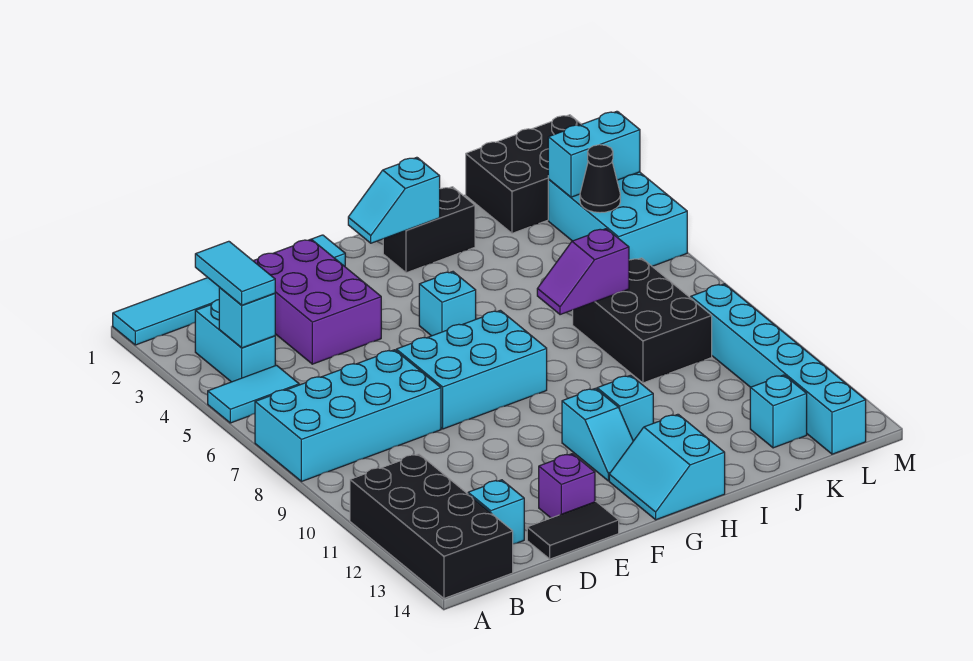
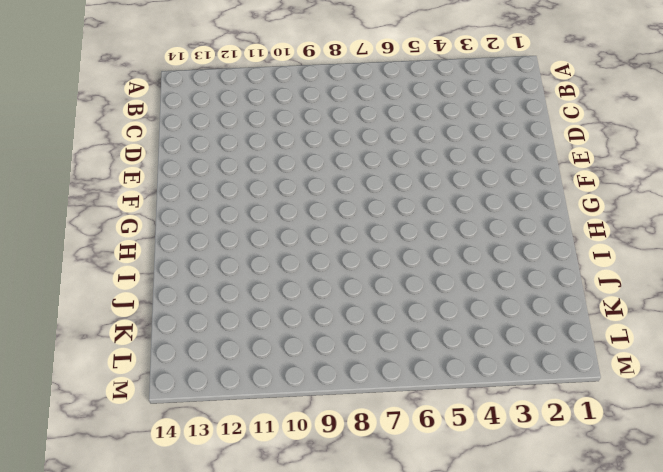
none -> cyan 1x6 tile [113,235,345,345]
none -> cyan 1x2 tile [208,365,299,423]
none -> cyan 2x4 brick [255,350,441,482]

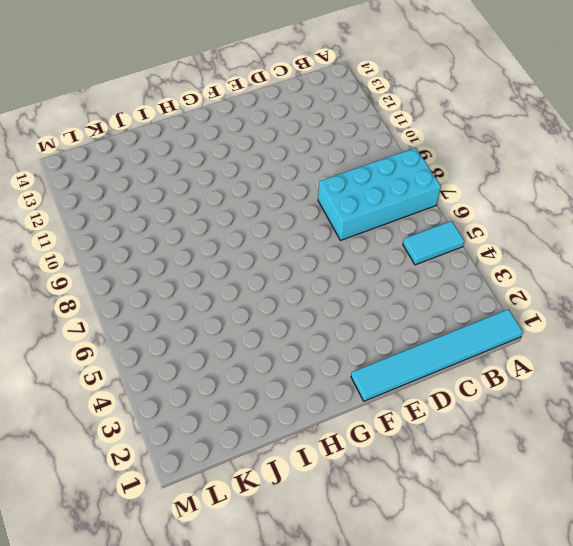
none -> black 2x4 brick [350,454,513,598]
none -> cyan 1x2 brick [195,300,275,382]
none -> cyan 1x1 brick [468,480,524,544]

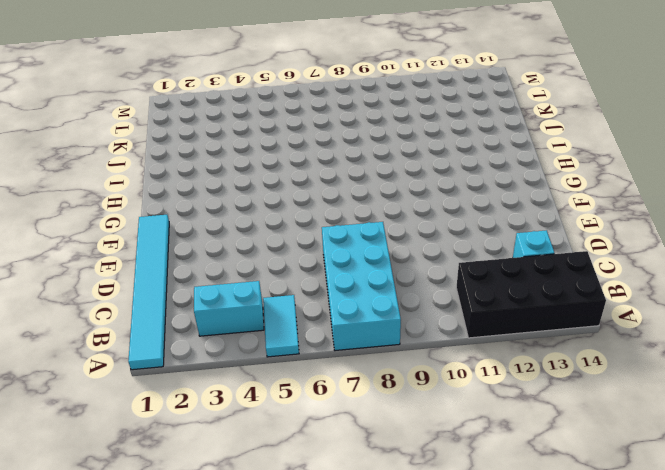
none -> purple 2x3 brick [254,239,381,364]
none -> black 1x2 tile [527,502,619,559]
none -> cyan 2x3 brick [396,310,547,429]

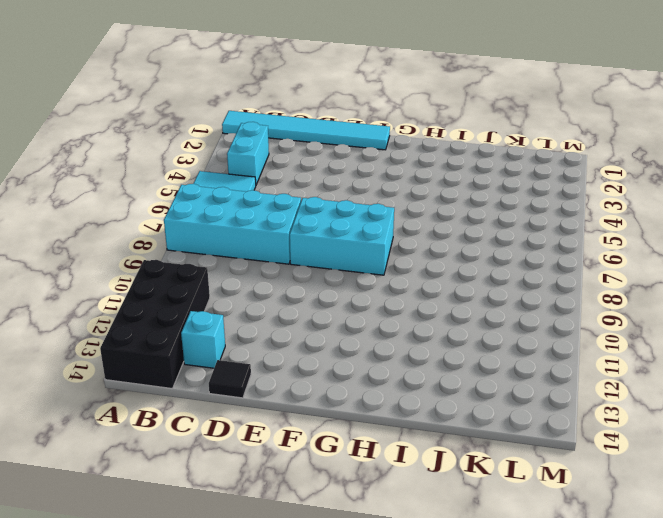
black 1x1 tile [209,360,251,398] -> black 1x2 tile [527,502,619,559]
none -> purple 2x3 brick [254,239,381,364]
none -> purple 1x1 brick [539,454,595,518]
none -> cyan 1x1 brick [419,272,476,336]

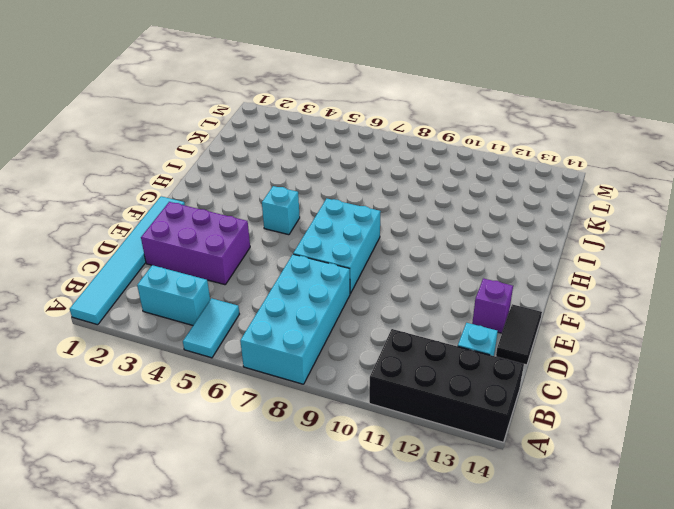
none -> cyan 1x2 slope [562,388,633,481]
none -> cyan 2x2 slope [609,414,725,520]
none -> black 1x2 brick [383,187,475,273]

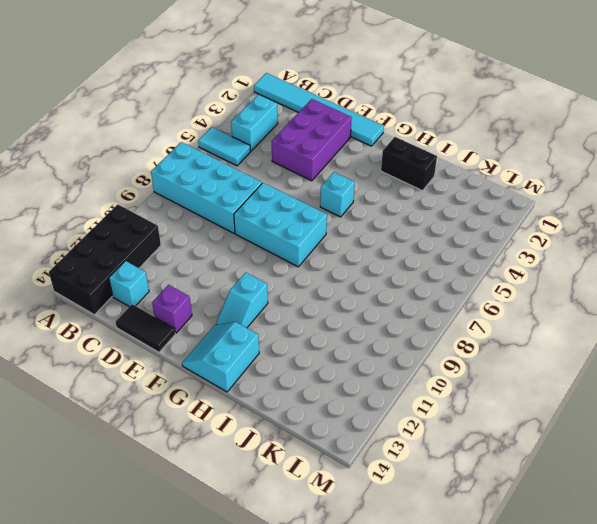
none -> cyan 1x1 brick [597,375,653,441]
none -> black 2x3 brick [573,258,712,383]
none -> black 2x3 brick [466,115,581,233]

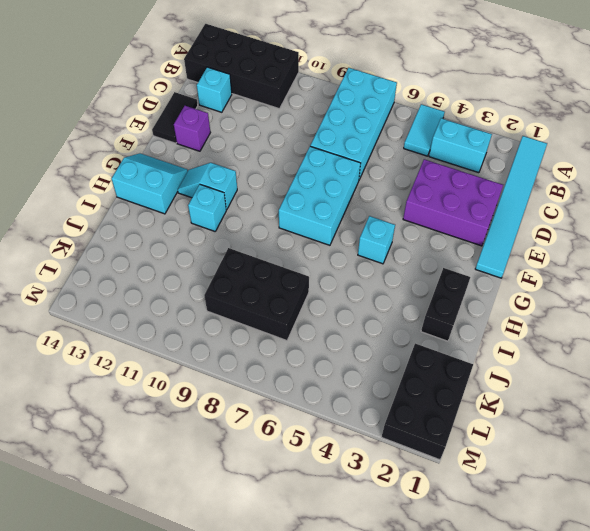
none -> cyan 1x1 brick [750,375,807,448]
none -> cyan 2x3 brick [548,172,687,266]
none -> cyan 1x6 brick [691,284,866,454]

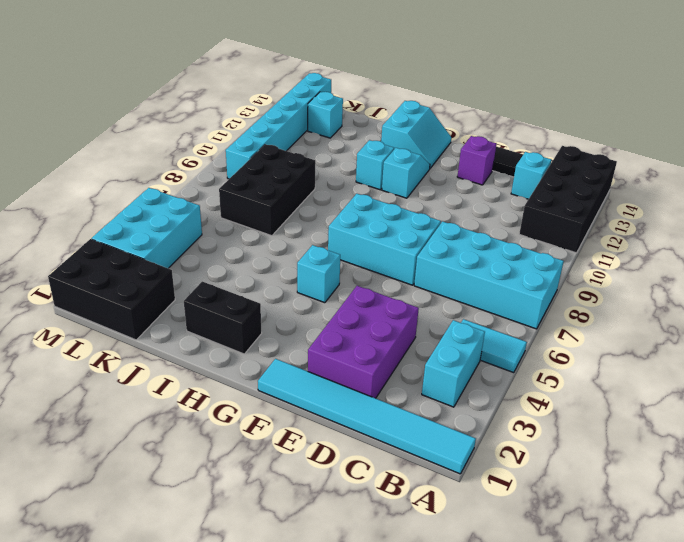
none -> cyan 1x1 brick [219,288,275,348]
none -> cyan 1x2 slope [348,157,440,243]
none -> purple 1x2 slope [537,229,629,315]

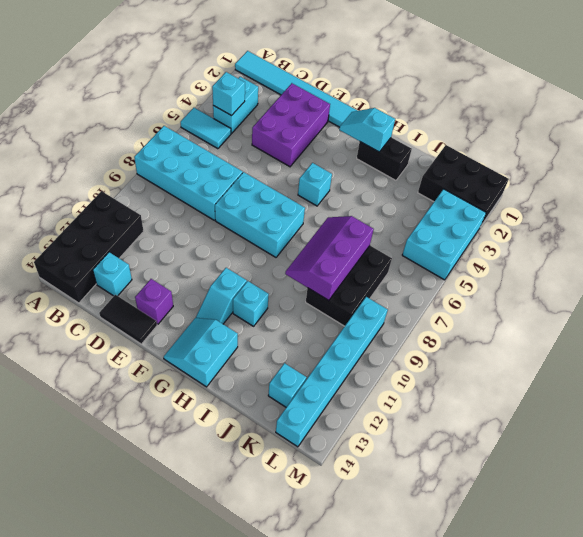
purple 2x3 slope [285,216,374,300] -> purple 1x2 slope [537,229,629,315]
none -> cyan 1x2 brick [548,111,640,197]
none -> black 1x1 cone [580,145,620,213]
none -> cyan 1x2 tile [195,241,275,305]

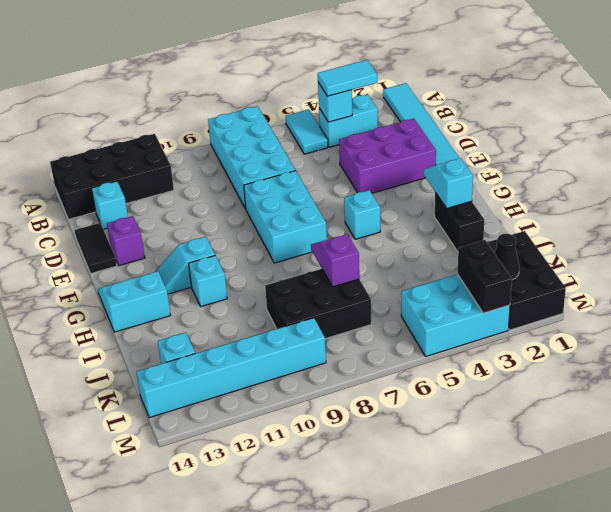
black 1x1 cone [495,234,519,280] -> black 1x1 cone moved to [580,145,620,213]
black 1x2 brick [458,240,512,313] -> cyan 1x2 brick [548,111,640,197]

